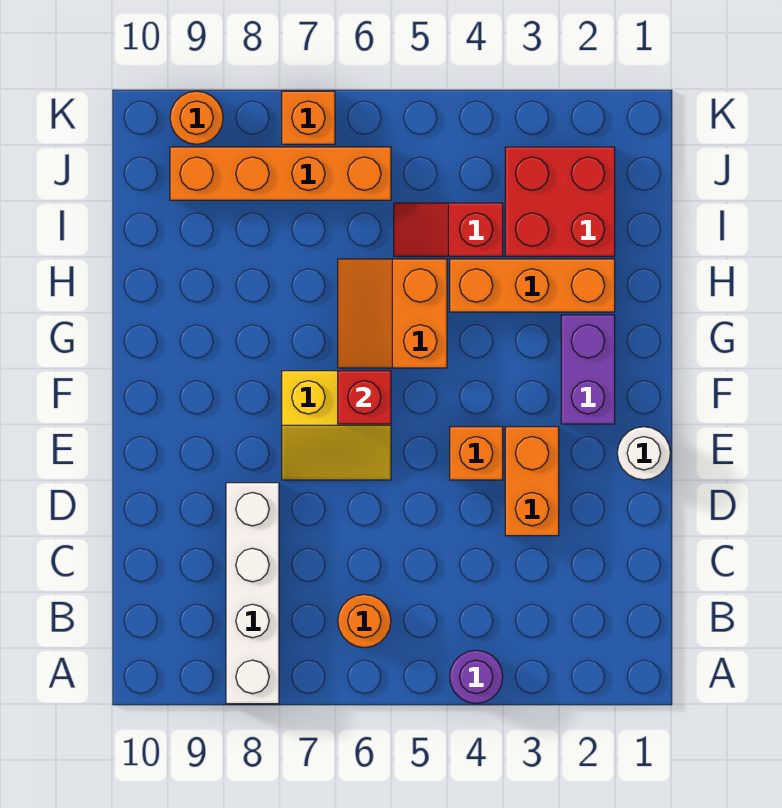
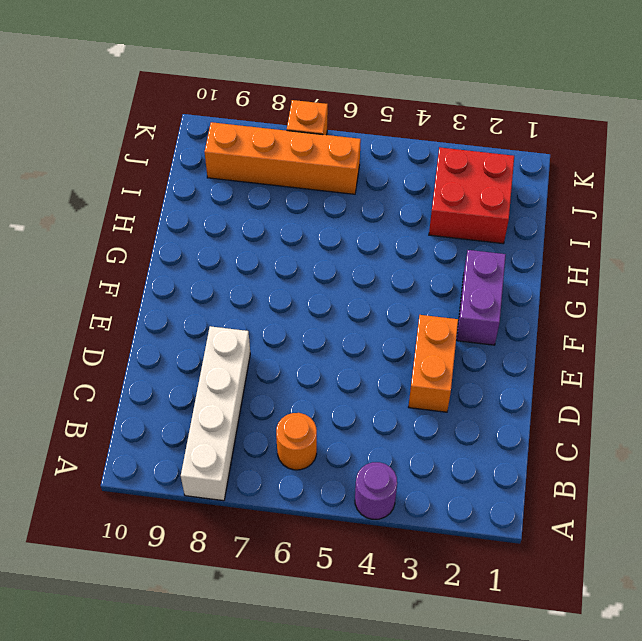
none -> white 1x1 round brick [617,427,670,480]
none -> orange 1x1 brick [450,427,503,480]
none -> yellow 2x2 slope [282,371,391,480]

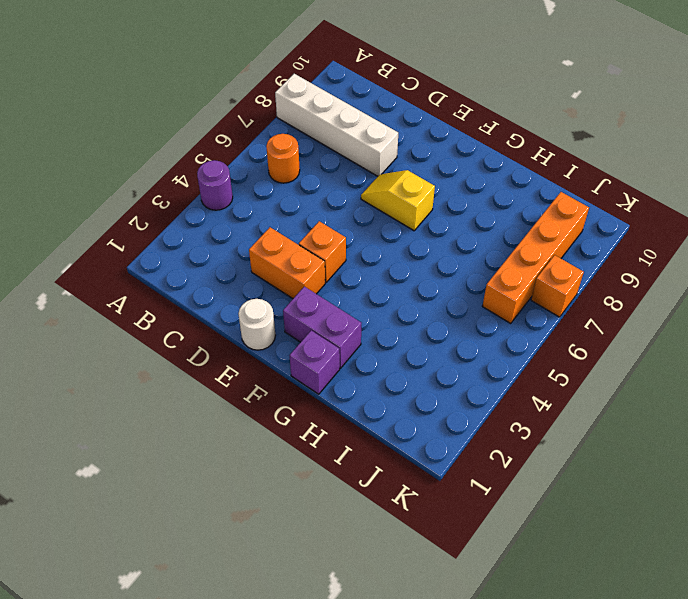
yellow 1x2 slope [361,170,435,231] -> yellow 2x2 slope [282,371,391,480]
purple 1x1 brick [289,330,340,394] -> none
none -> orange 2x2 slope [338,259,447,368]
none -> orange 1x3 brick [450,259,615,312]
none -> red 2x2 brick [505,147,615,256]

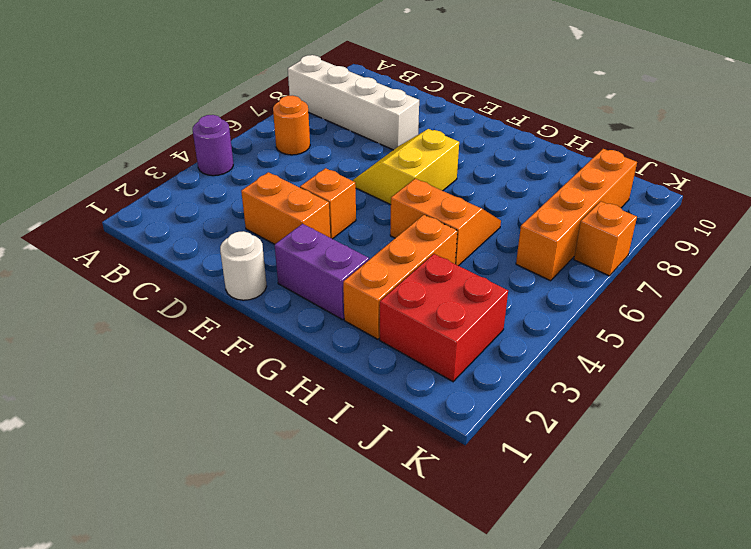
none -> red 1x2 slope [394,203,503,256]
none -> orange 1x1 round brick [170,91,223,144]
none -> red 1x1 brick [338,371,391,424]

